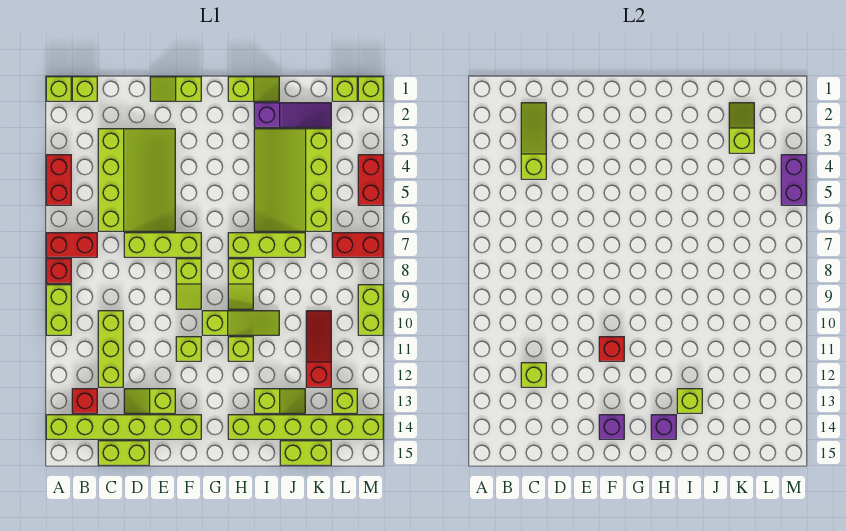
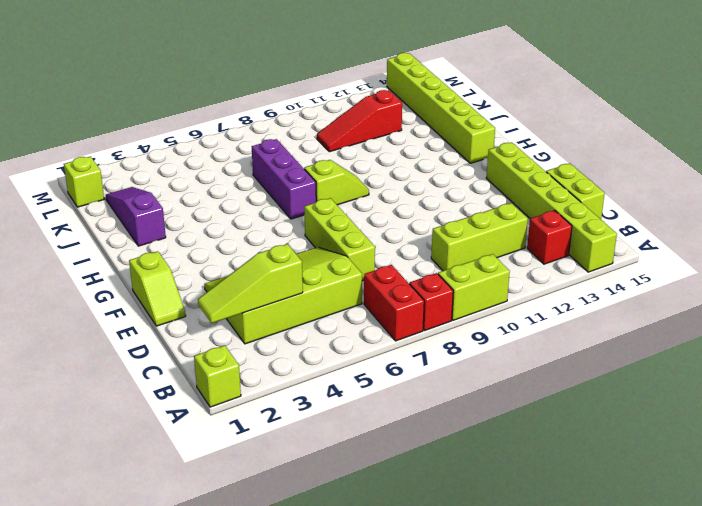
purple 1x3 brick [252,139,316,219] -> lime 1x3 brick [228,233,305,257]
none -> red 1x2 brick [46,155,71,205]
none -> lime 1x1 brick [72,77,97,101]
none -> lime 1x2 slope [124,389,175,413]
none -> lime 1x2 slope [176,259,201,309]

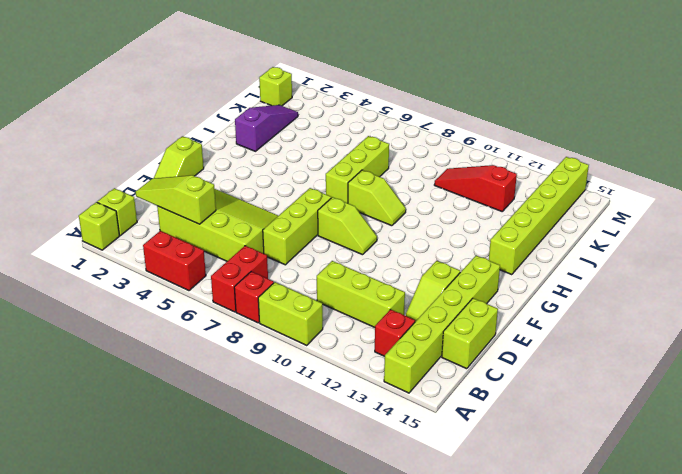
none -> lime 1x1 brick [176,337,201,361]
none -> lime 1x3 slope [202,311,279,335]
none -> lime 1x2 slope [228,77,279,101]
none -> lime 1x1 brick [228,337,253,361]

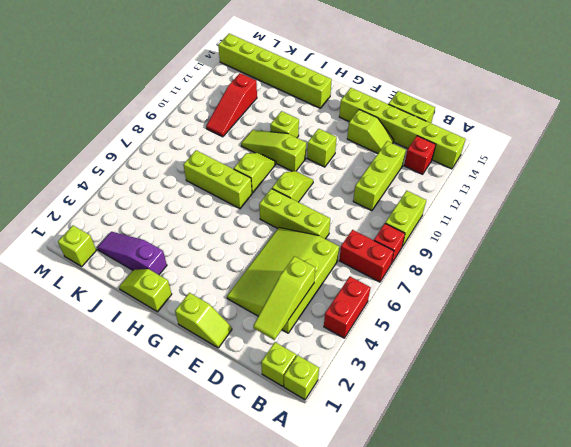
none -> lime 3x4 slope [254,129,331,231]
none -> lime 1x2 slope [254,389,305,413]
none -> lime 1x2 brick [280,441,331,465]
none -> red 1x2 brick [332,233,383,257]

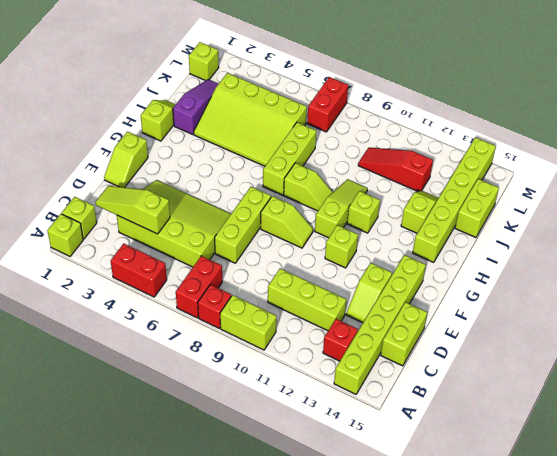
none -> lime 1x1 brick [332,389,357,413]
none -> lime 1x1 brick [358,77,383,101]
none -> red 1x2 brick [358,155,383,205]
none -> lime 1x2 brick [358,285,383,335]

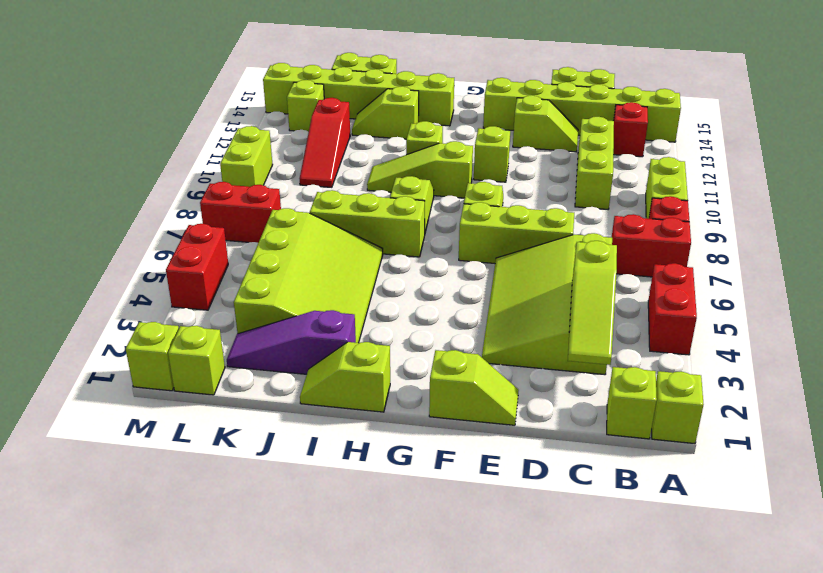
none -> lime 1x1 brick [521,363,546,387]
none -> red 1x1 brick [599,337,624,361]
none -> purple 1x1 brick [599,415,624,439]
none -> purple 1x1 brick [651,415,676,439]

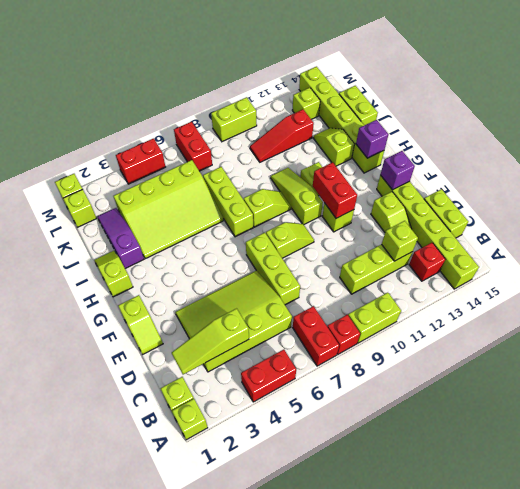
red 1x2 brick [313,162,357,218] -> red 1x1 brick [599,337,624,361]
none -> lime 1x1 brick [677,389,702,413]
none -> lime 1x2 slope [729,103,754,153]
none -> purple 1x2 brick [781,155,806,205]

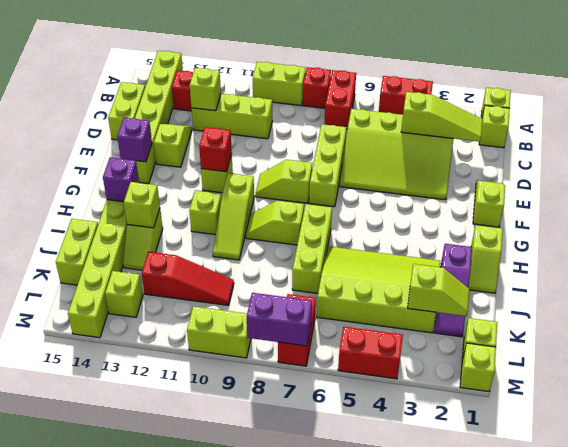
purple 1x2 brick [247,293,312,346] -> purple 1x2 brick moved to [781,155,806,205]

